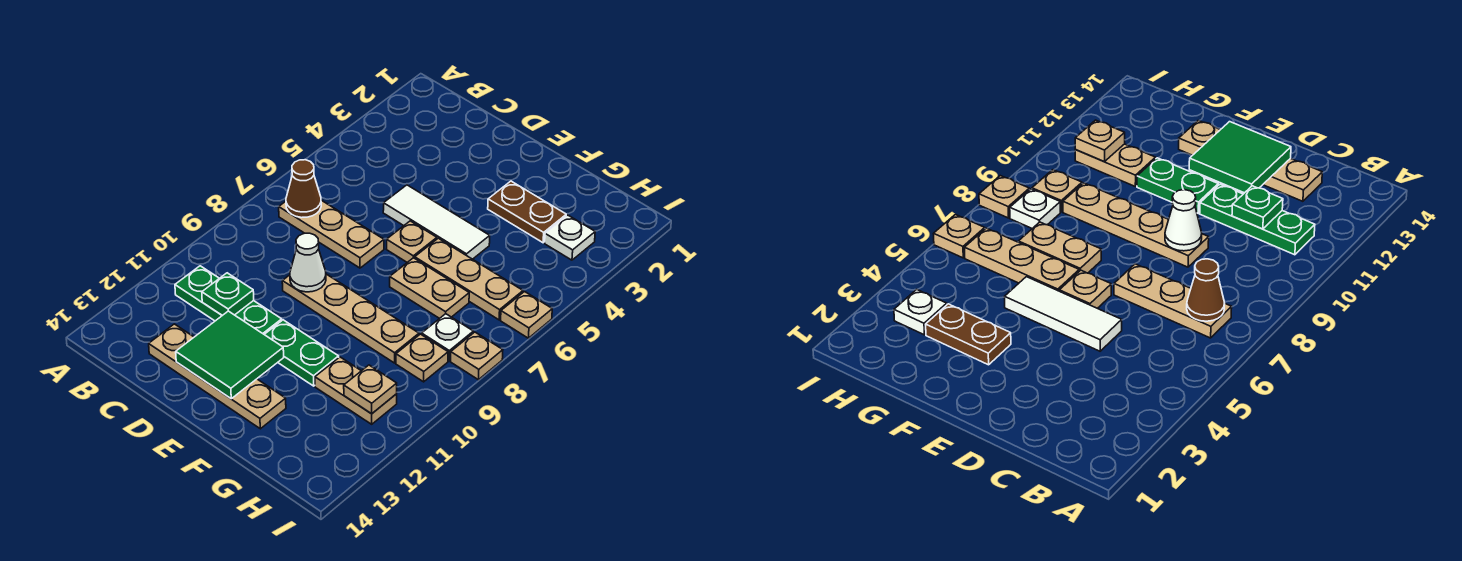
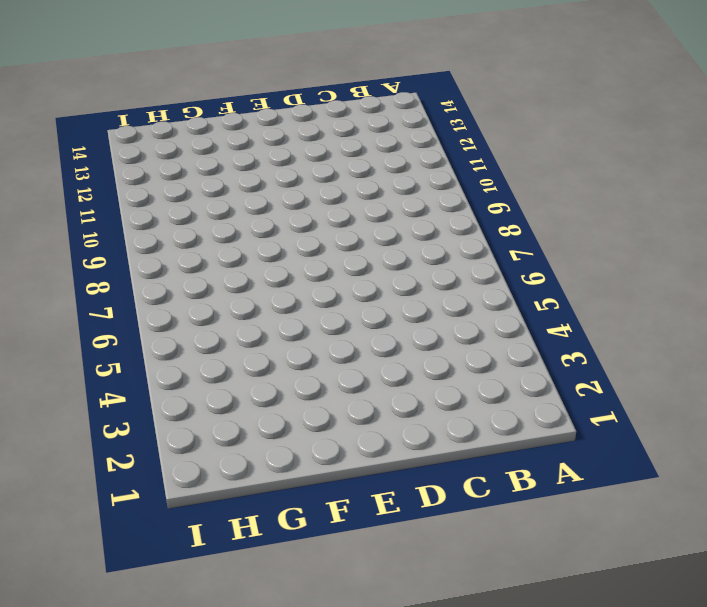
none -> tan 1x3 plate [279,200,384,268]
none -> green 1x3 plate [175,266,282,334]
none -> tan 1x4 plate [149,324,286,429]

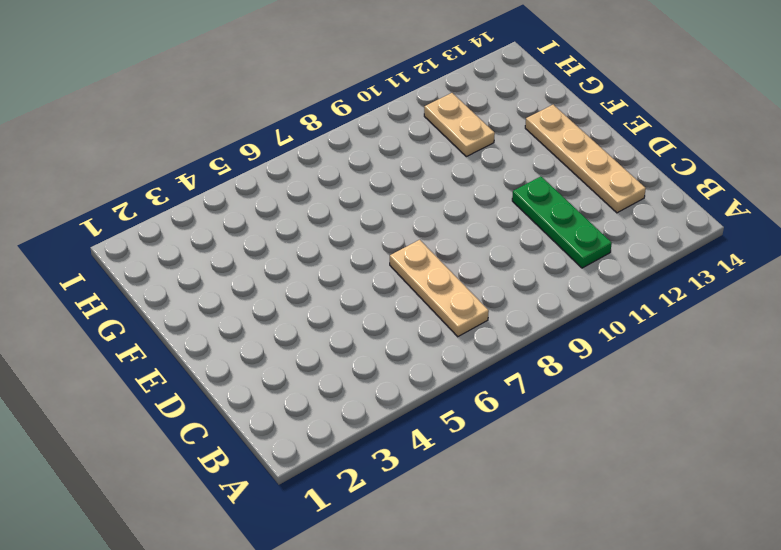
none -> white 1x3 tile [383,185,490,259]
none -> tan 1x4 plate [282,274,419,363]
none -> tan 1x1 plate [386,221,437,262]

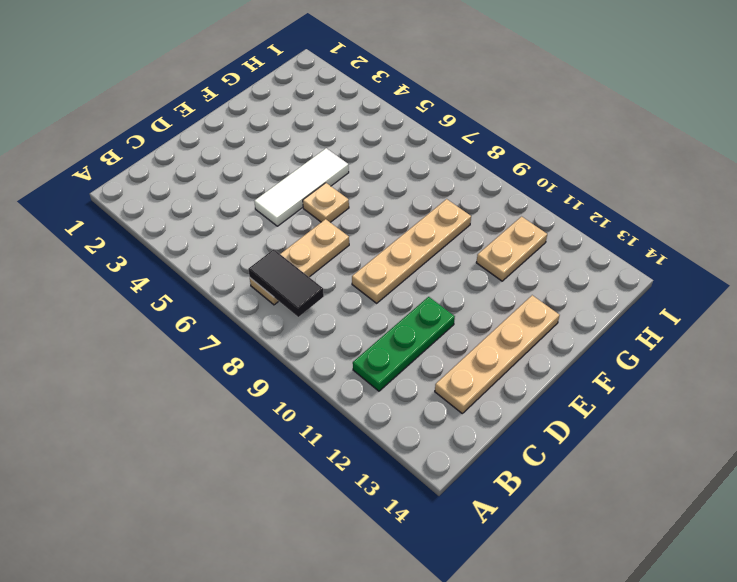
black 1x2 tile [248,249,324,317] -> brown 1x1 cone [286,160,321,218]
none -> green 1x2 plate [264,320,339,386]
none -> brown 1x2 plate [488,181,566,243]
none -> tan 1x3 plate [415,238,523,320]

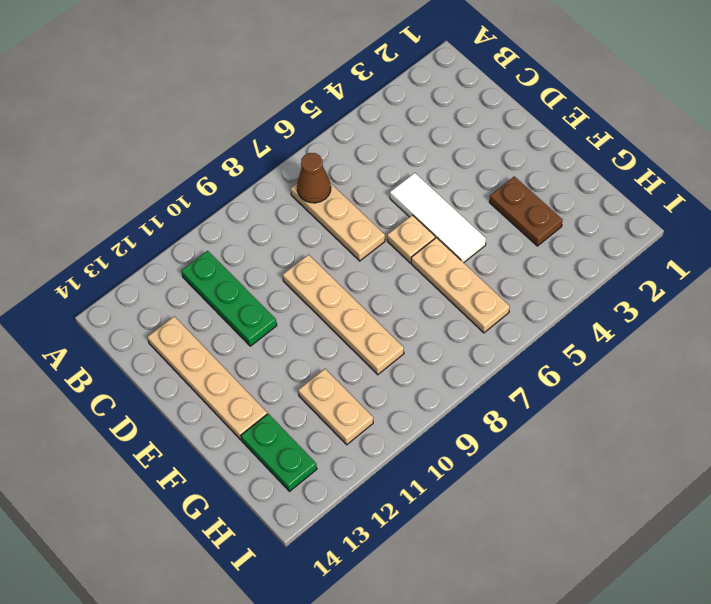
green 1x2 plate [241,414,317,491] -> green 1x2 plate moved to [264,320,339,386]
none -> tan 1x2 plate [390,258,469,319]
none -> white 1x1 plate [545,215,595,260]
none -> white 1x1 plate [422,314,473,361]

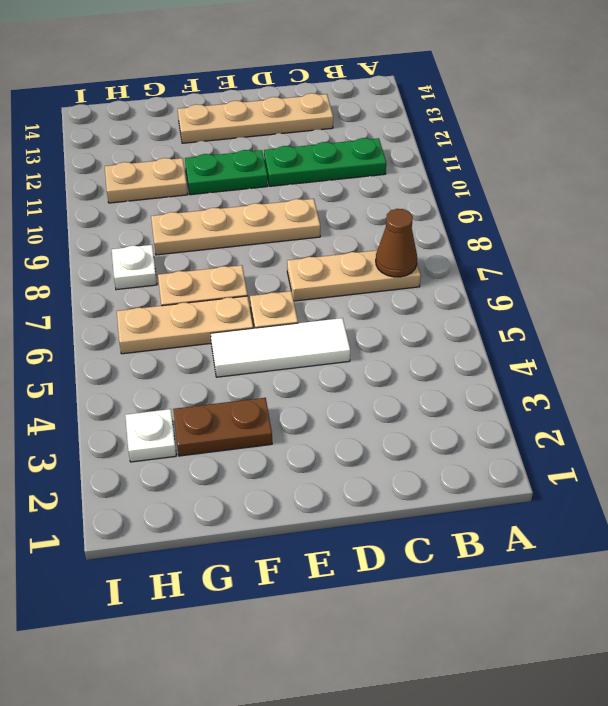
none -> tan 1x1 plate [396,334,448,382]
none -> tan 1x1 plate [501,292,552,338]
none -> tan 1x1 plate [451,332,503,380]

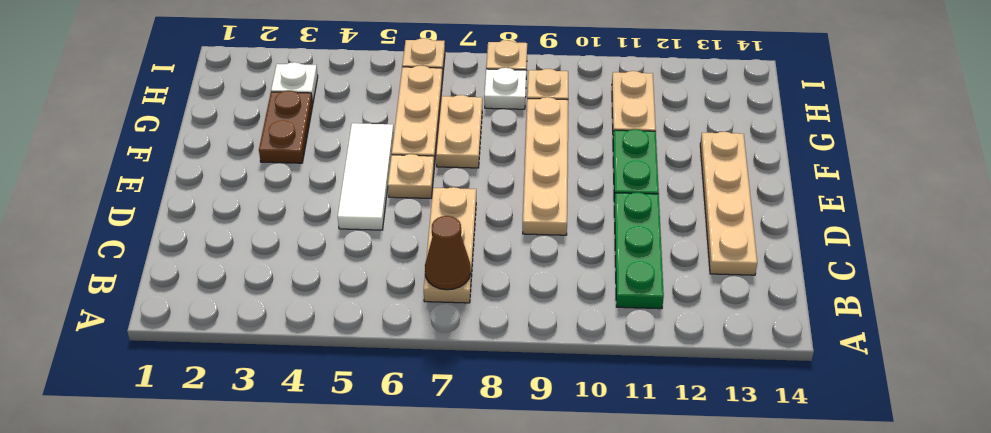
none -> green 1x1 plate [202,273,254,315]
none -> white 1x1 cone [290,233,326,292]
none -> green 2x2 tile [176,311,284,399]

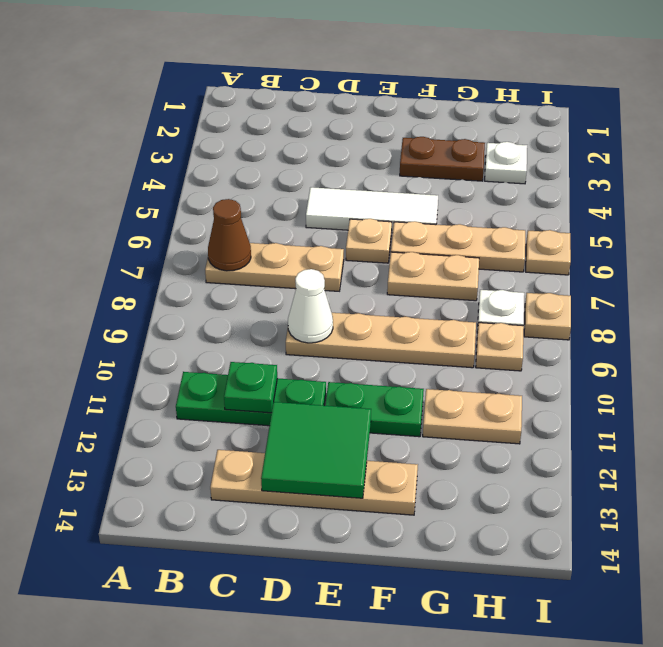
none -> tan 1x1 plate [344,365,397,414]

